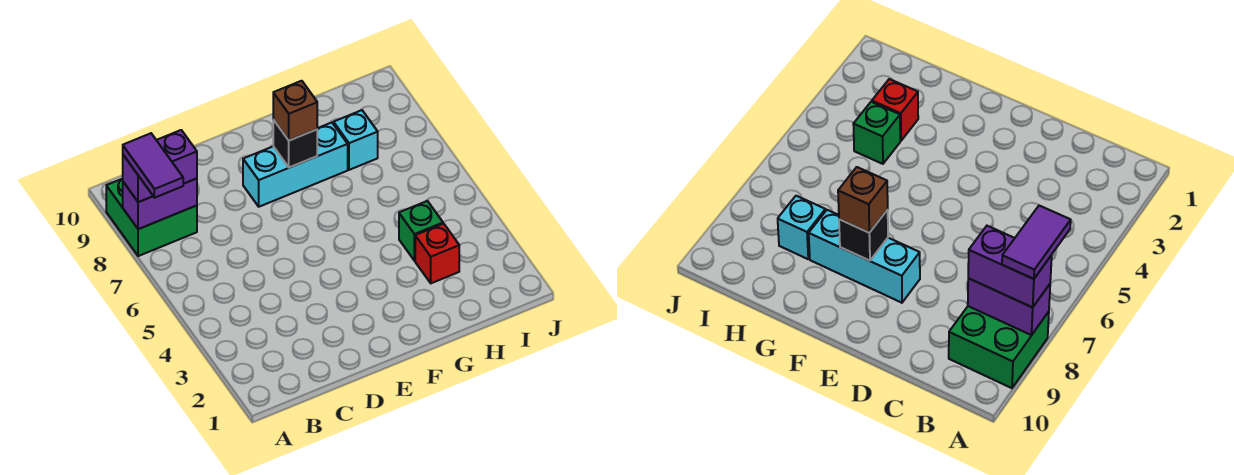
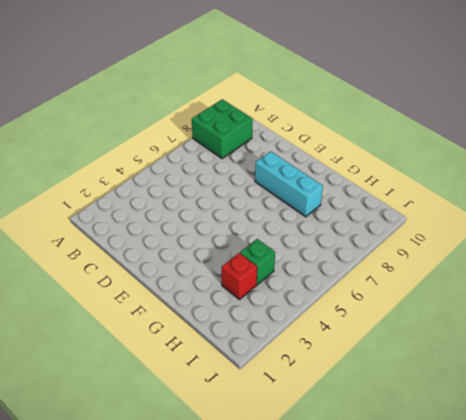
none -> cyan 1x1 brick [334,110,378,170]
none -> purple 1x2 brick [123,178,197,229]

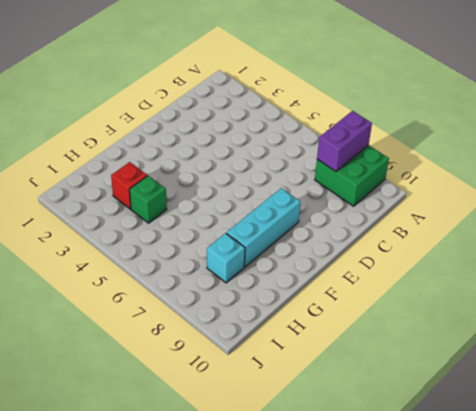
none -> black 1x1 brick [273,120,317,168]
none -> purple 1x2 brick [123,130,197,202]

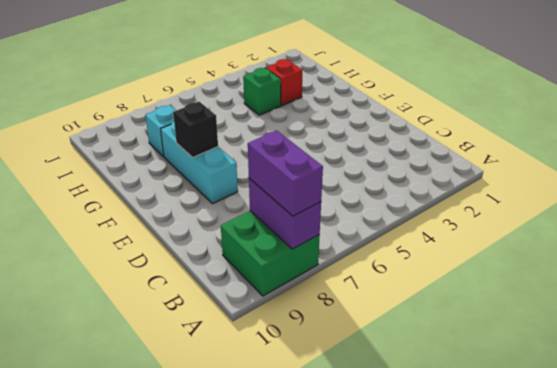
none -> brown 1x1 brick [273,81,317,140]
none -> purple 1x2 tile [123,133,183,198]

